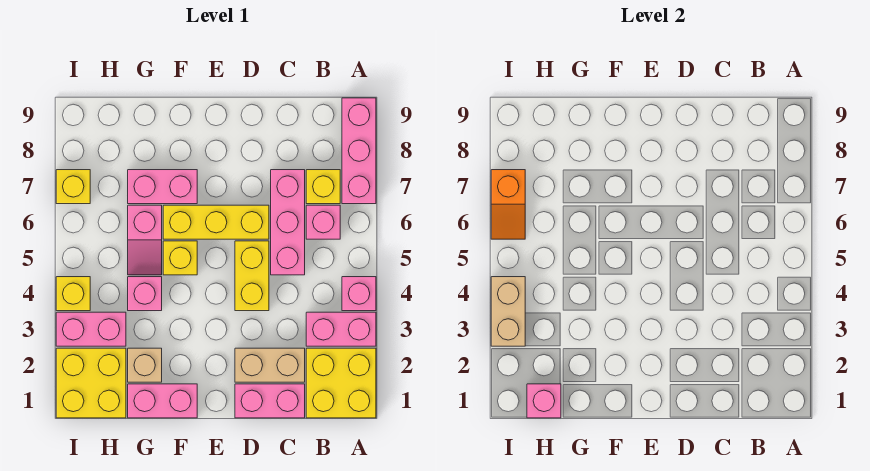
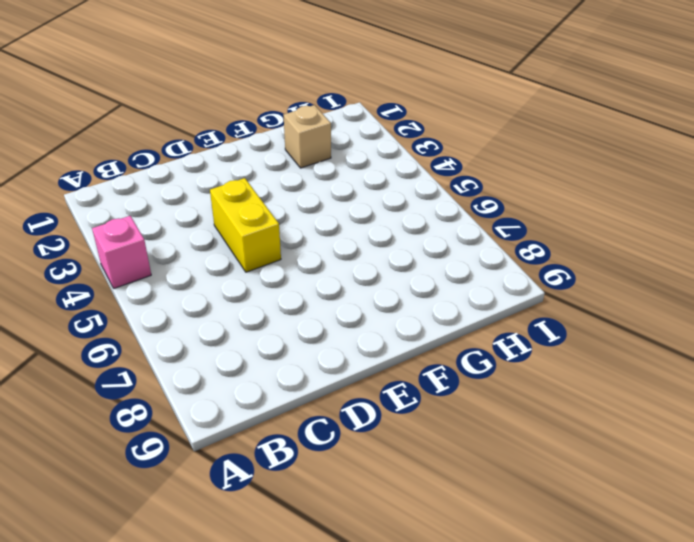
none -> yellow 2x2 brick [306,348,376,418]
none -> pink 1x2 brick [306,312,376,346]
none -> pink 1x3 brick [342,98,376,204]

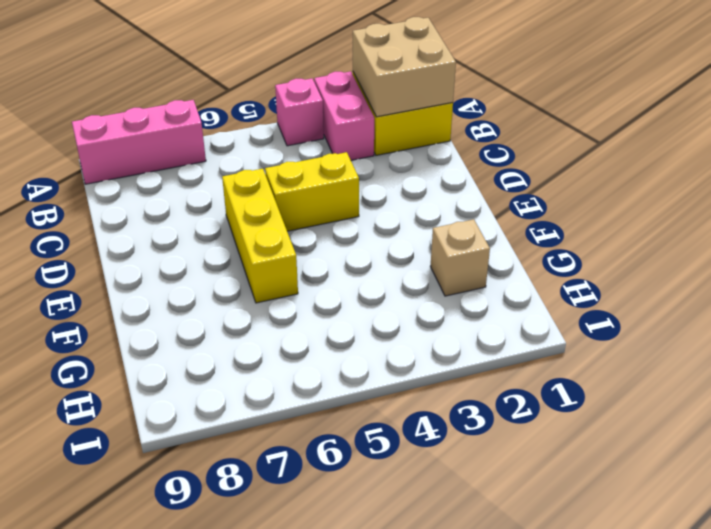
tan 2x2 brick [353,17,456,117] -> none
none -> pink 1x1 brick [306,205,340,239]
none -> yellow 1x1 brick [306,170,340,204]
none -> pink 1x2 brick [235,384,305,418]

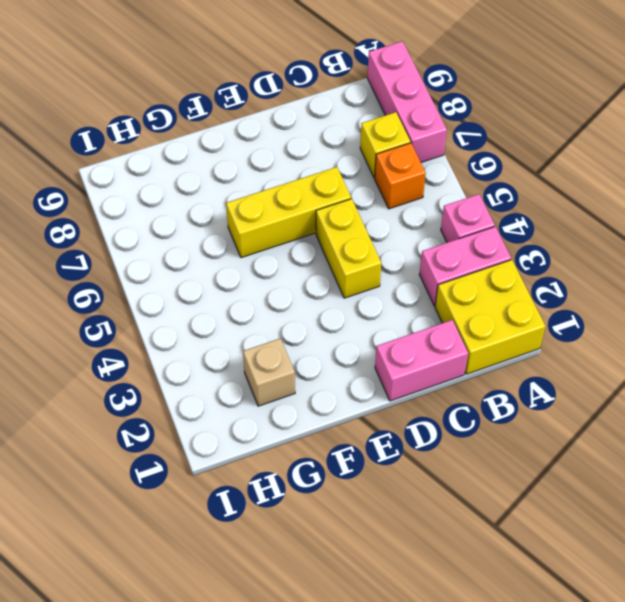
orange 1x1 brick [375,143,426,209] -> pink 1x1 brick [306,205,340,239]
none -> tan 1x2 brick [235,348,305,382]
none -> pink 1x3 brick [271,170,305,275]
none -> pink 1x2 brick [128,384,197,418]

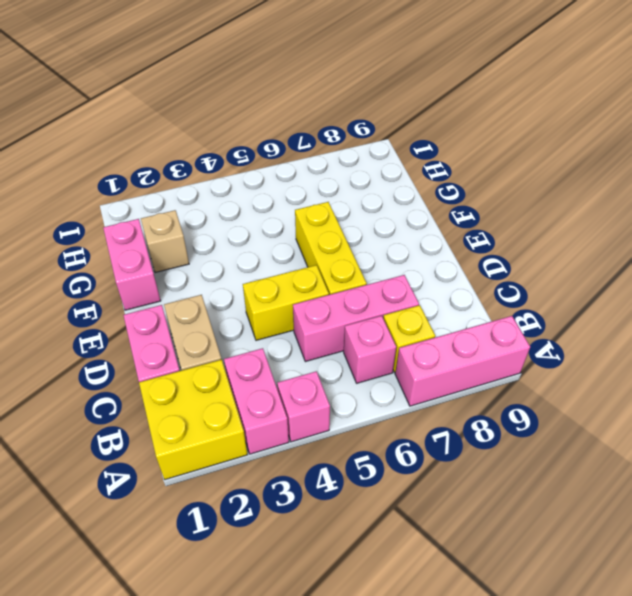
none -> yellow 1x1 brick [163,241,197,275]
none -> pink 1x2 brick [128,170,197,204]
none -> pink 1x1 brick [128,277,162,311]

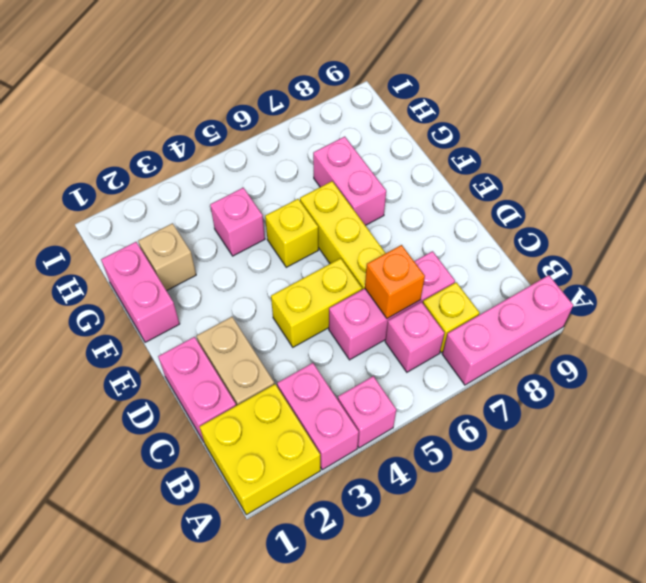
orange 1x1 brick [365,245,425,318] -> none
none -> pink 1x2 slope [128,205,162,275]
none -> yellow 2x2 brick [56,348,126,418]
none -> pink 1x2 brick [56,312,126,346]

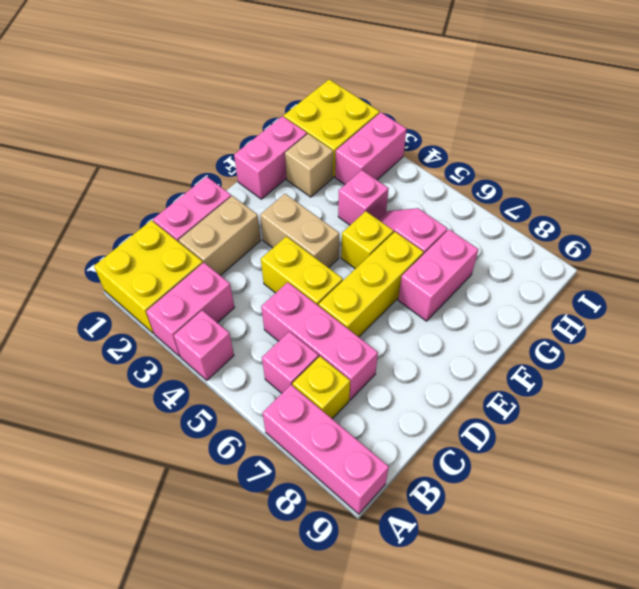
tan 1x2 brick [260,194,339,268] -> tan 1x2 brick moved to [491,277,525,346]
none -> yellow 1x1 brick [56,277,90,311]
none -> yellow 1x1 brick [56,170,90,204]
none -> pink 1x1 brick [527,384,561,418]

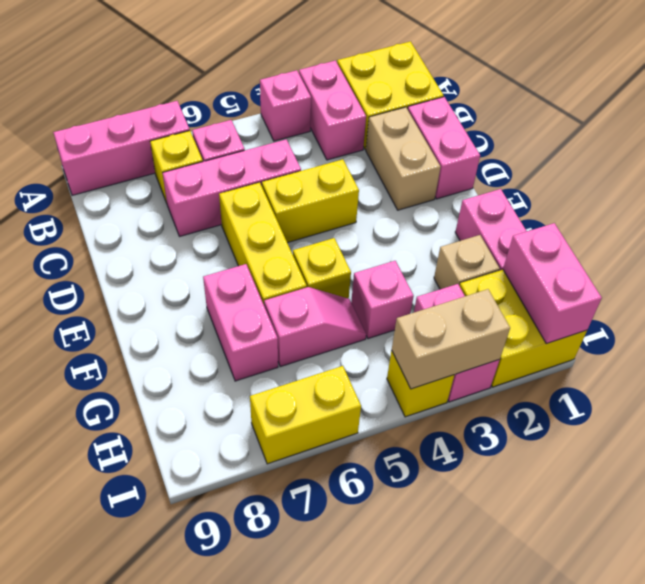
pink 1x2 brick [503,223,602,344] -> pink 1x1 brick [527,384,561,418]
yellow 1x2 brick [250,366,361,464] -> yellow 1x1 brick [56,170,90,204]
none -> orange 1x2 slope [491,170,525,239]

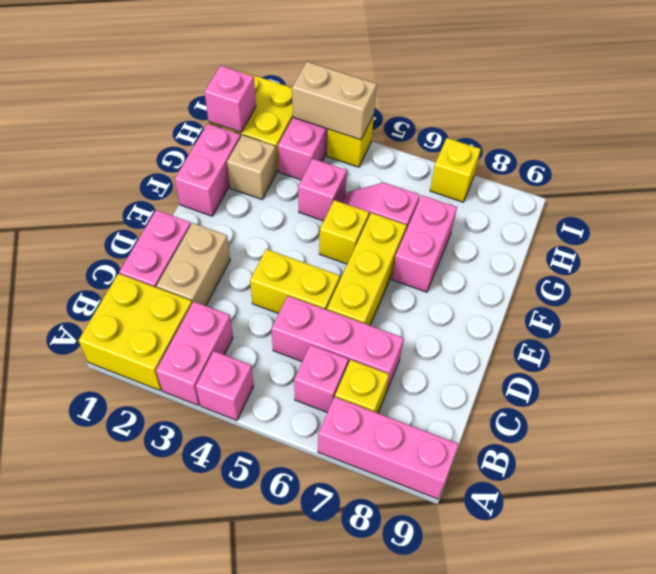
none -> orange 1x2 slope [491,170,525,239]

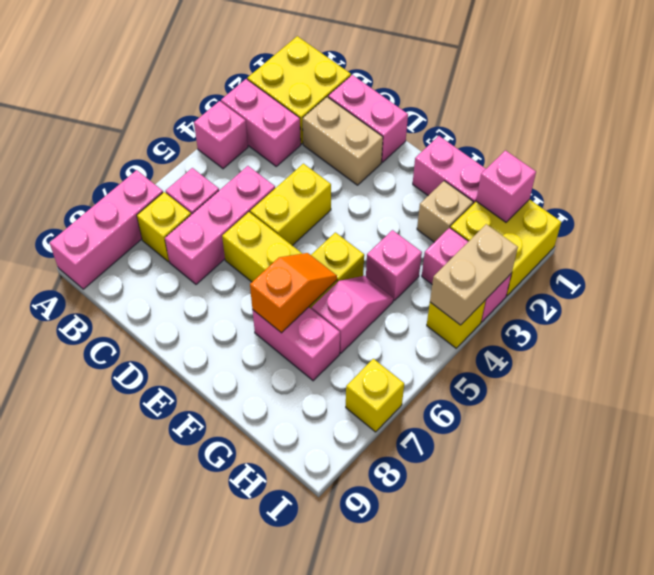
orange 1x2 slope [250,253,337,333] -> orange 1x2 slope moved to [491,170,525,239]

